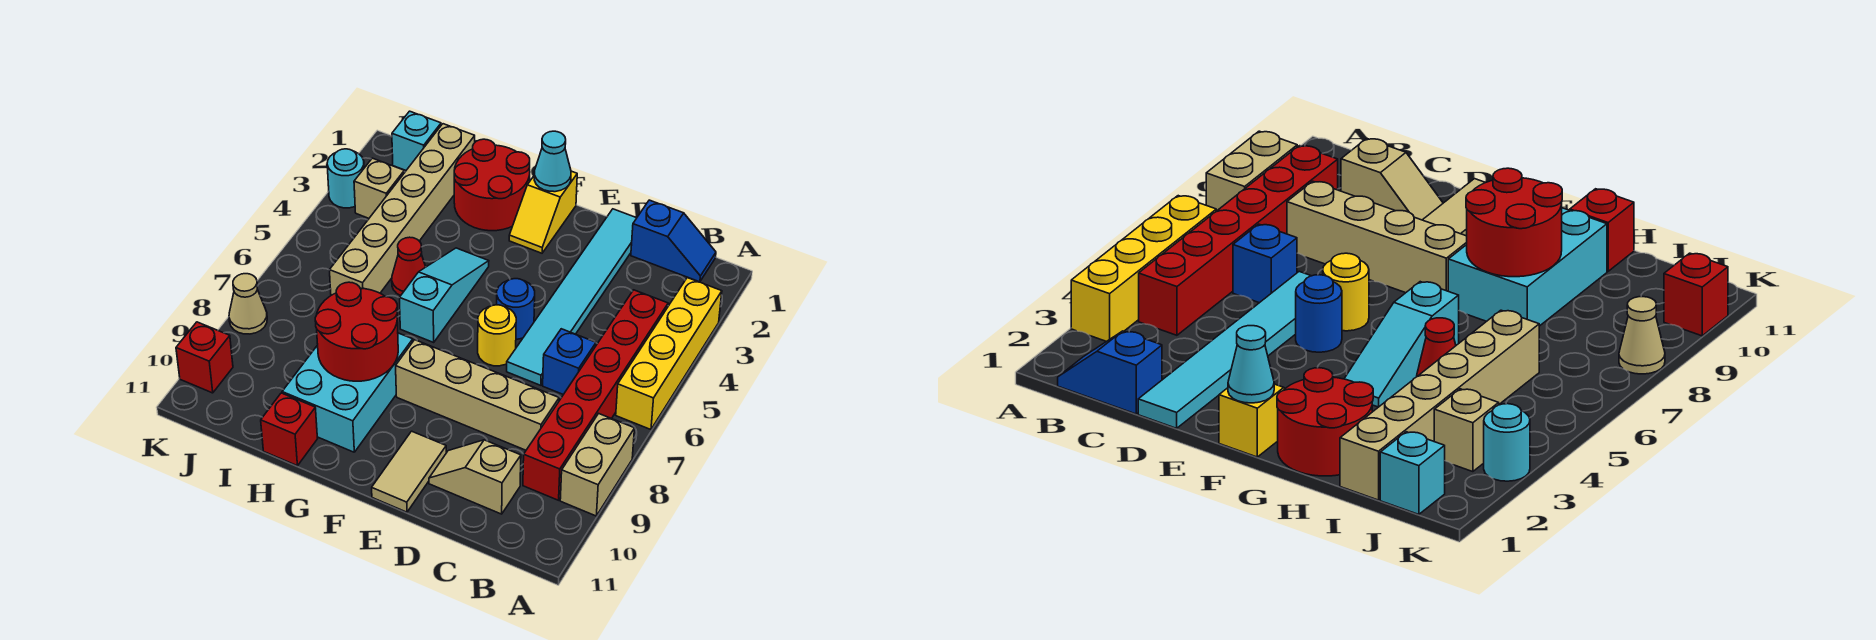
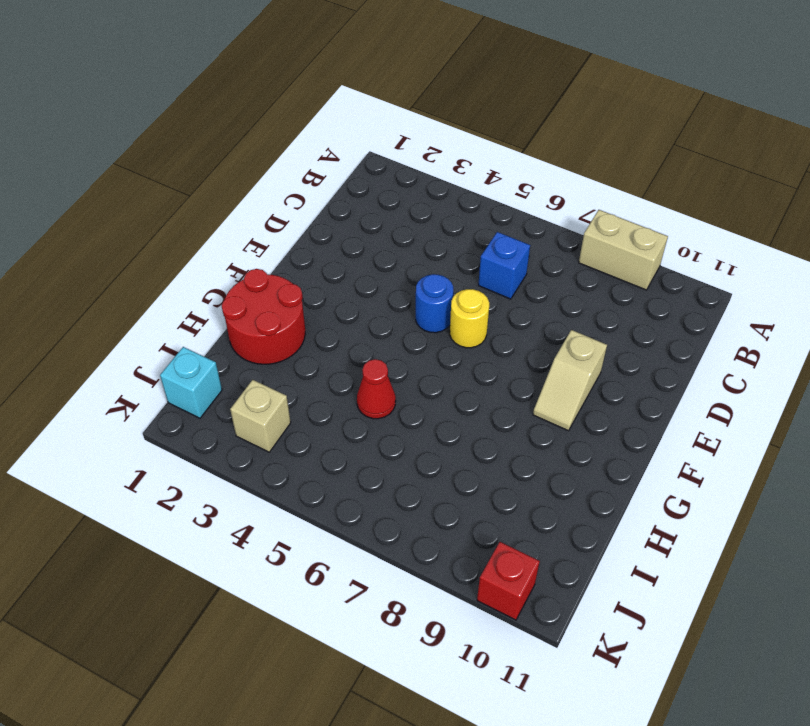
tan 1x2 slope [533,330,607,431] -> tan 1x2 slope moved to [429,440,521,514]
none -> yellow 1x4 brick [616,278,722,430]
none -> blue 1x2 slope [631,200,716,282]
none -> red 1x6 brick [523,290,668,500]

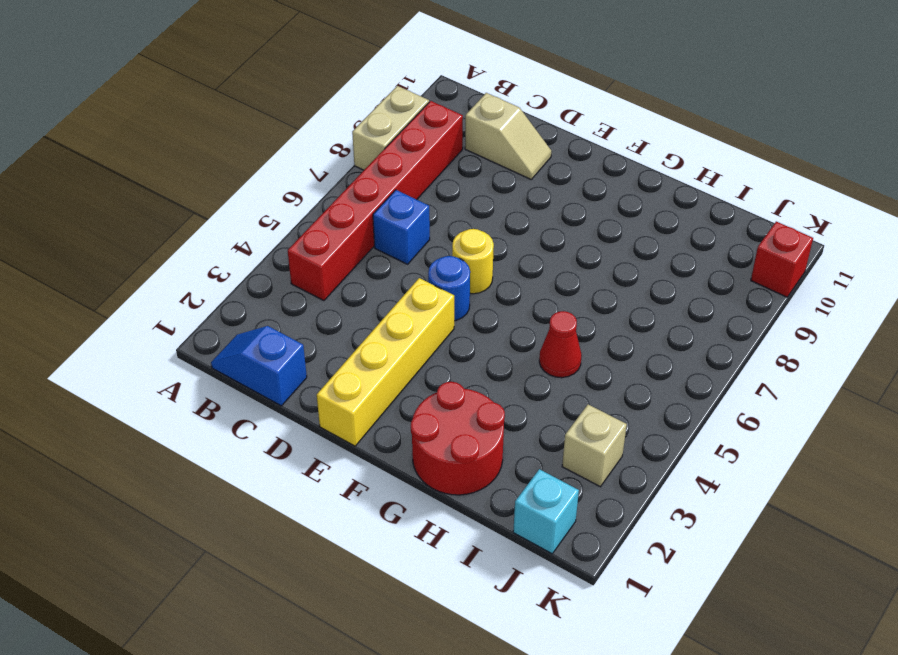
yellow 1x4 brick [317,278,454,446] -> yellow 1x4 brick moved to [616,278,722,430]
none -> tan 1x4 brick [396,340,559,450]
none -> cyan 1x6 tile [507,209,636,385]
none -> tan 1x2 tile [372,431,446,512]

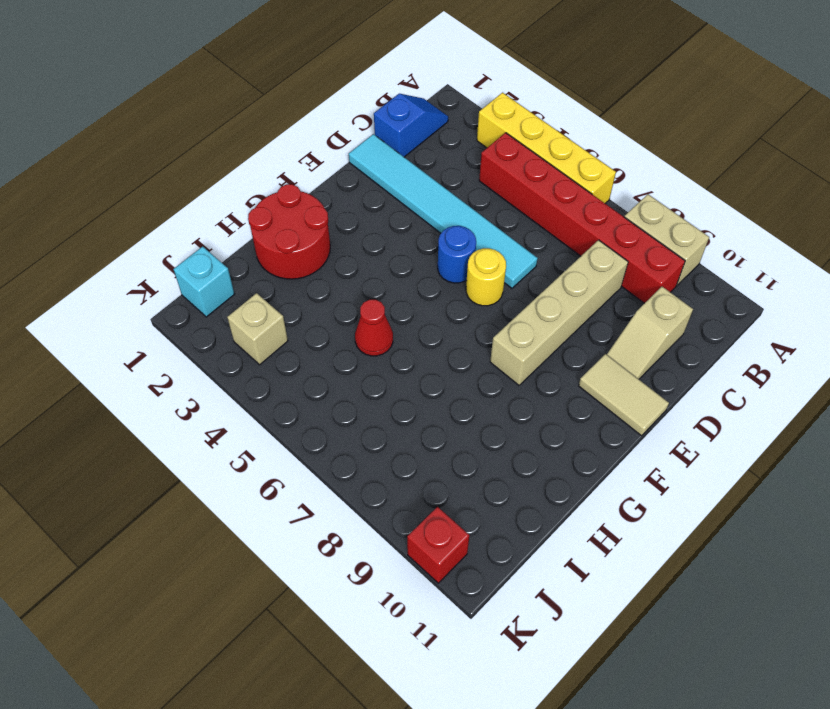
none -> blue 1x1 brick [543,329,596,395]
none -> yellow 1x2 slope [509,171,577,253]
none -> cyan 1x3 slope [399,248,489,342]

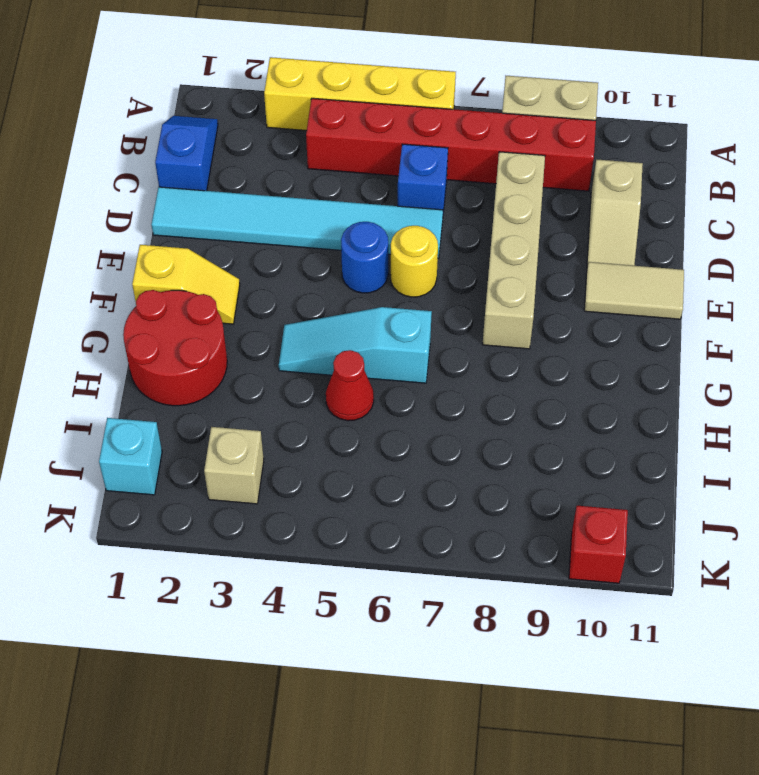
none -> cyan 2x3 brick [282,333,413,452]
none -> red 1x1 brick [261,393,318,466]
none -> tan 1x6 brick [329,124,475,295]

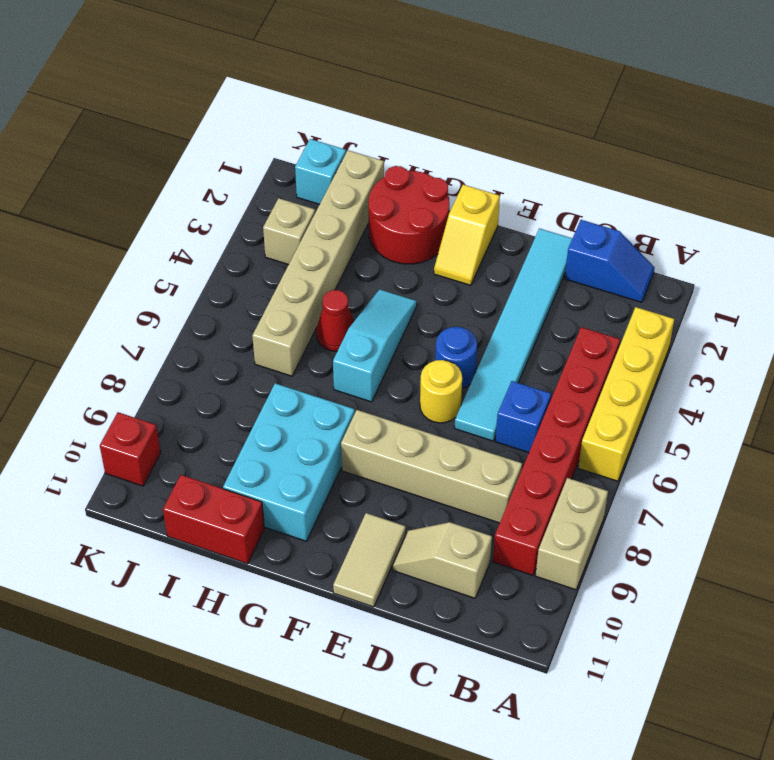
red 1x2 brick [163,475,264,564] -> red 1x1 brick [261,393,318,466]
none -> cyan 1x1 round brick [327,149,364,208]
none -> tan 1x1 cone [229,274,267,334]
none -> cyan 1x1 cone [534,131,571,192]

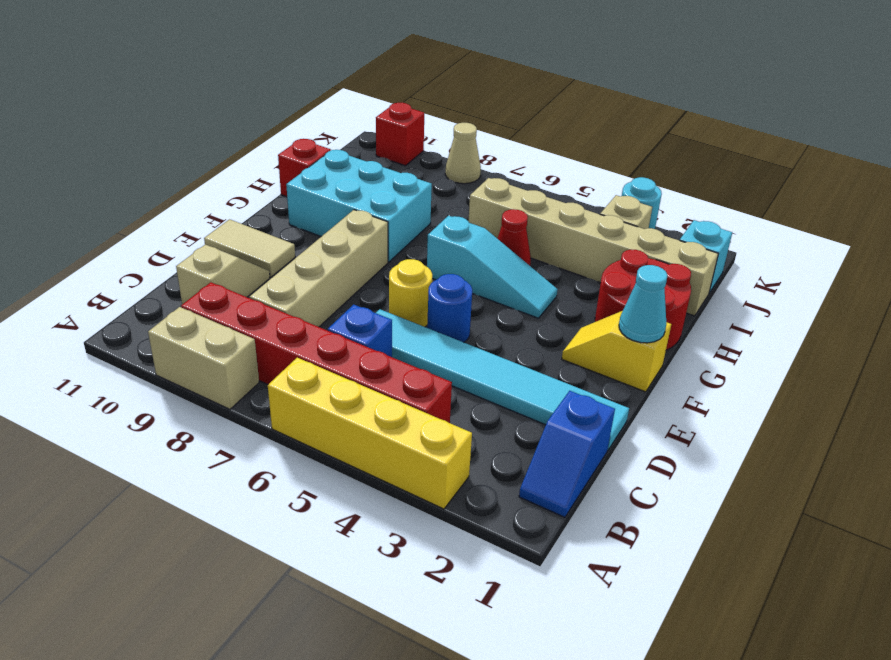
none -> red 2x2 round brick [315,282,398,381]

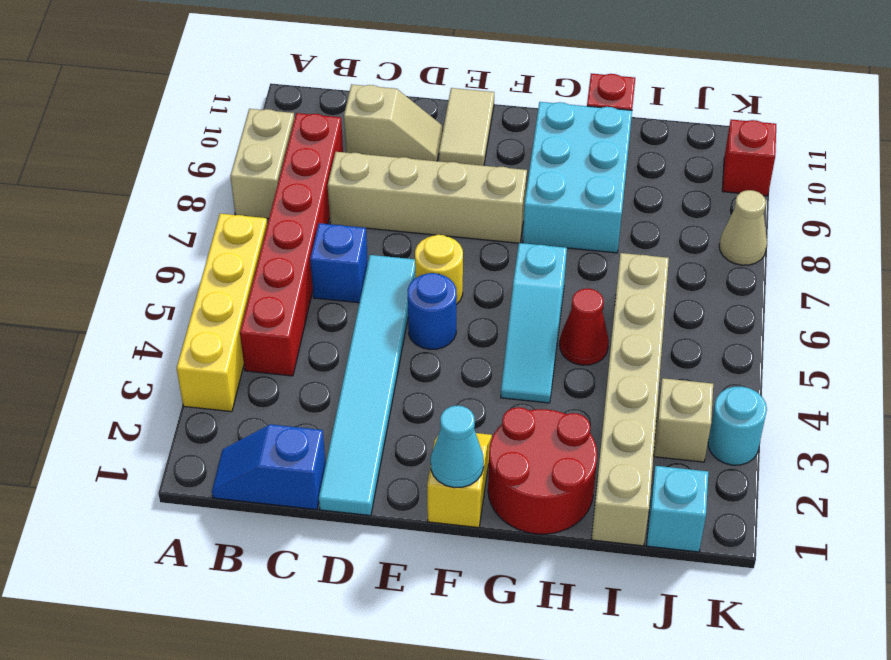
none -> red 2x2 round brick [315,282,398,381]

